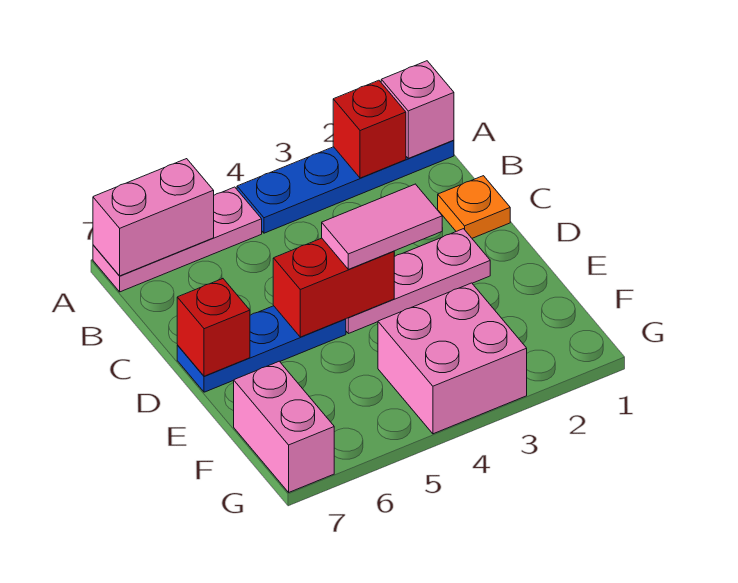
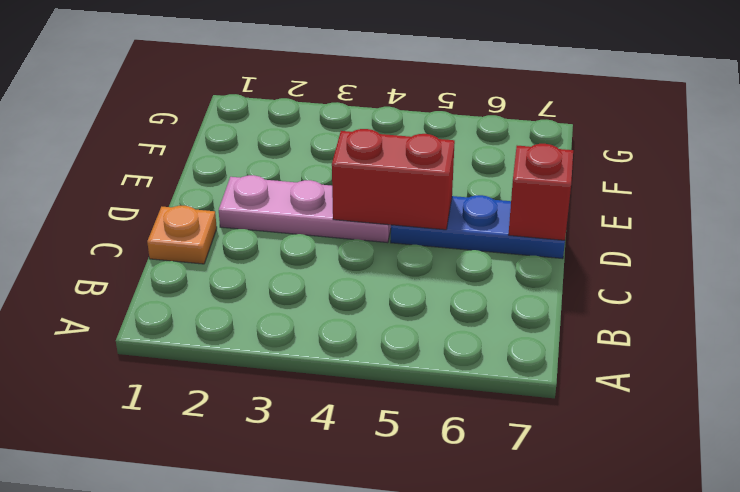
none -> blue 1x4 plate [237,140,454,233]
none -> pink 1x3 plate [93,187,262,292]
none -> pink 2x2 brick [378,283,527,434]

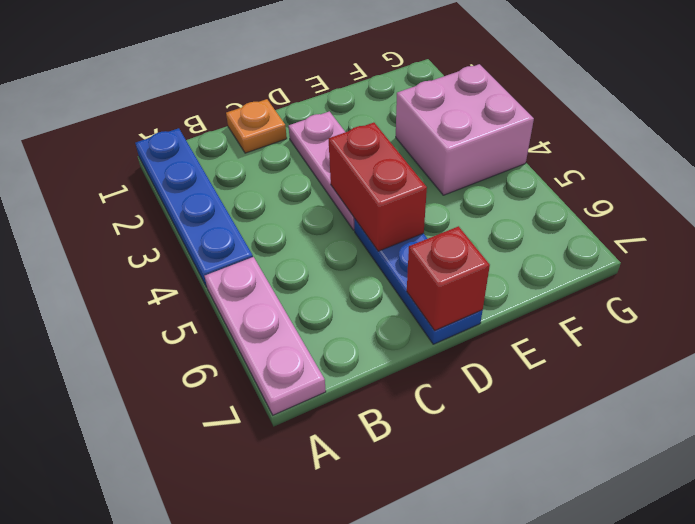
none -> pink 1x2 brick [234,361,334,492]
none -> pink 1x1 brick [381,61,454,158]
none -> red 1x1 brick [333,80,406,178]

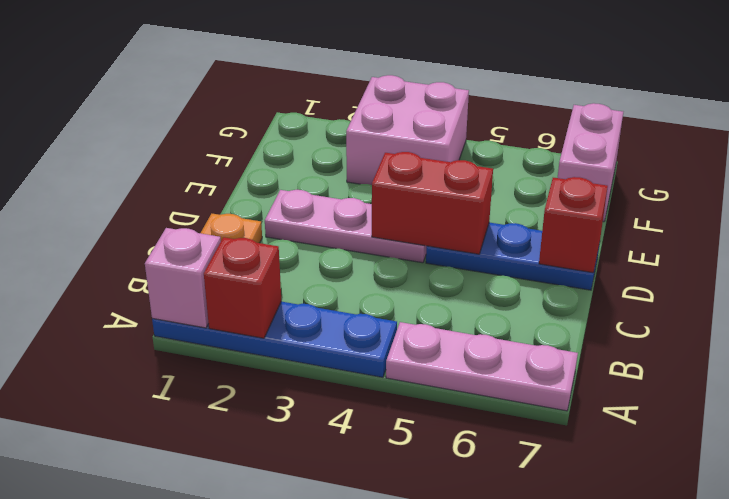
none -> pink 1x2 brick [93,159,214,276]
none -> pink 1x2 tile [322,184,442,269]

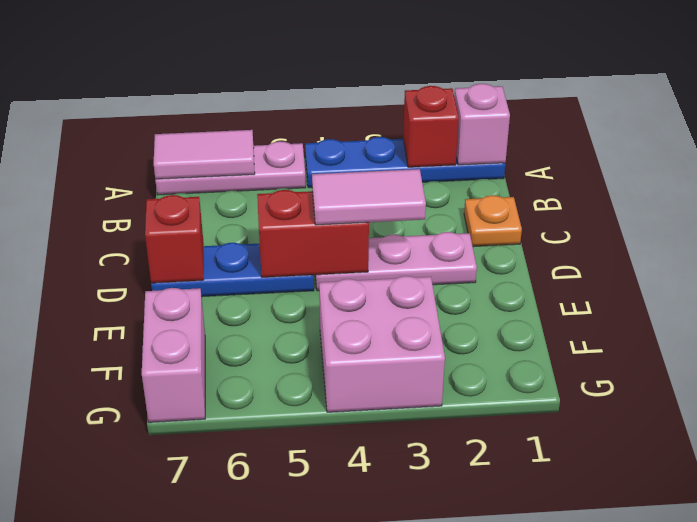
pink 1x2 tile [154,130,255,179] -> pink 1x2 brick [93,159,214,276]

